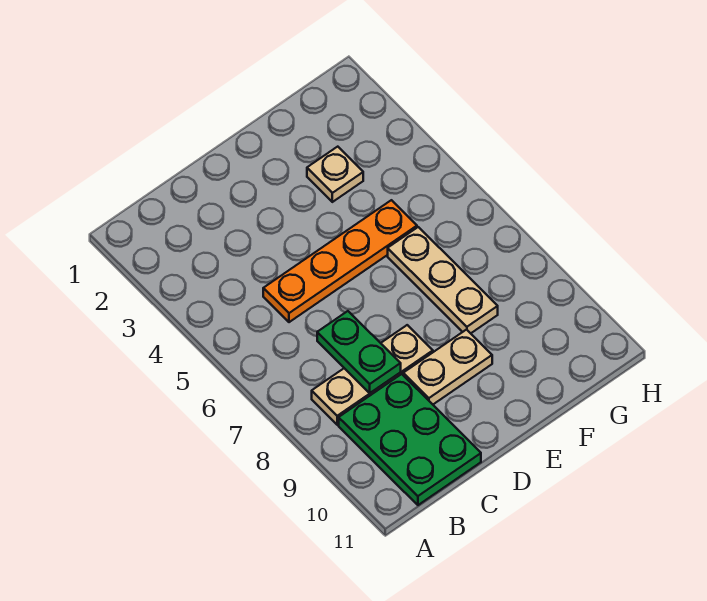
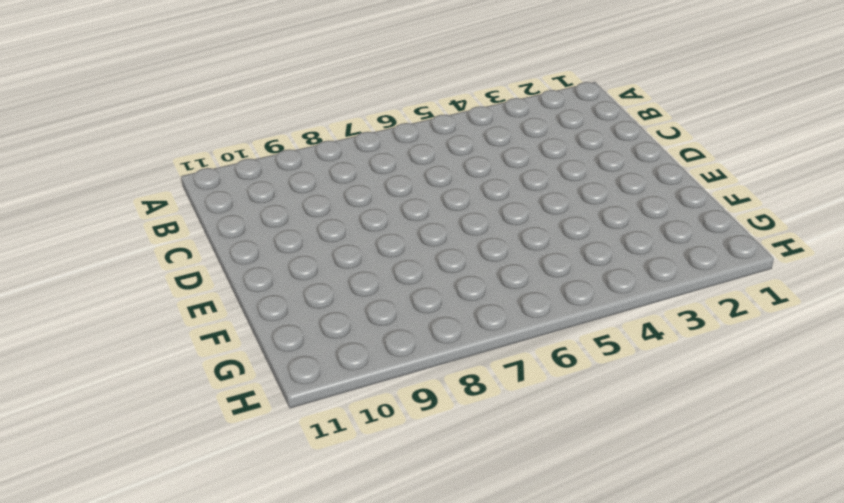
none -> tan 1x3 plate [312,325,433,425]
none -> green 2x3 plate [339,374,481,505]

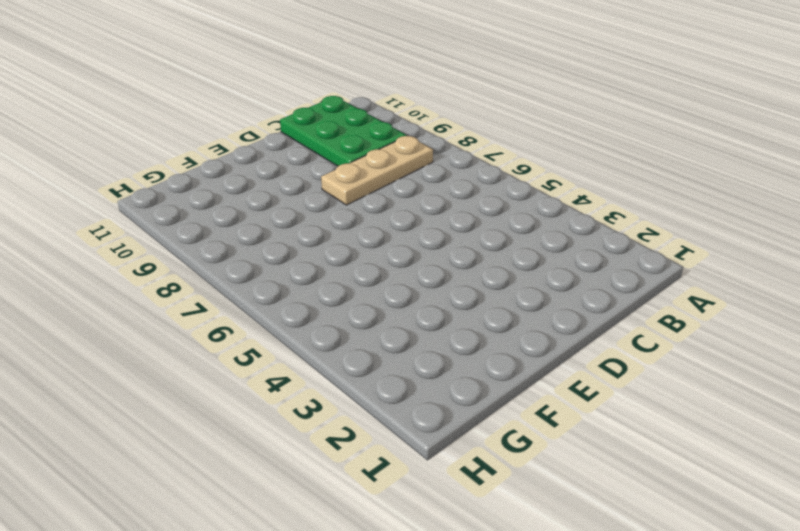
none -> orange 1x4 plate [263,200,417,322]
none -> tan 1x2 plate [403,330,492,404]

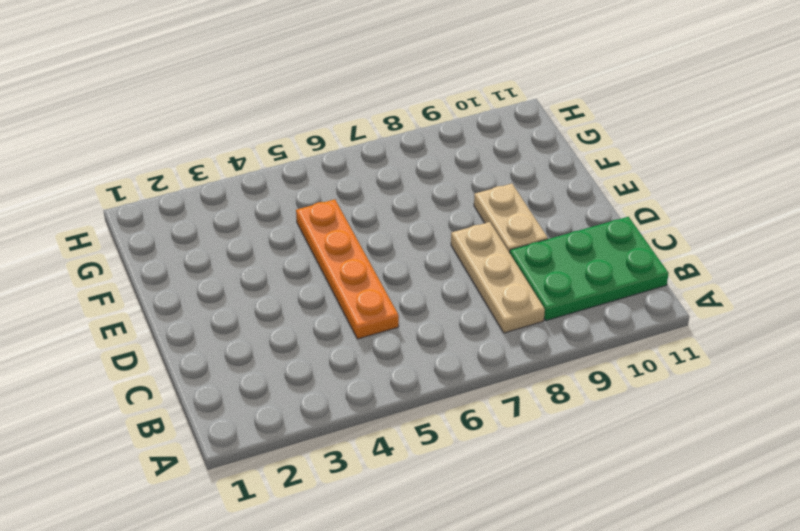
none -> tan 1x1 plate [307,147,363,202]
none -> tan 1x3 plate [388,227,498,333]

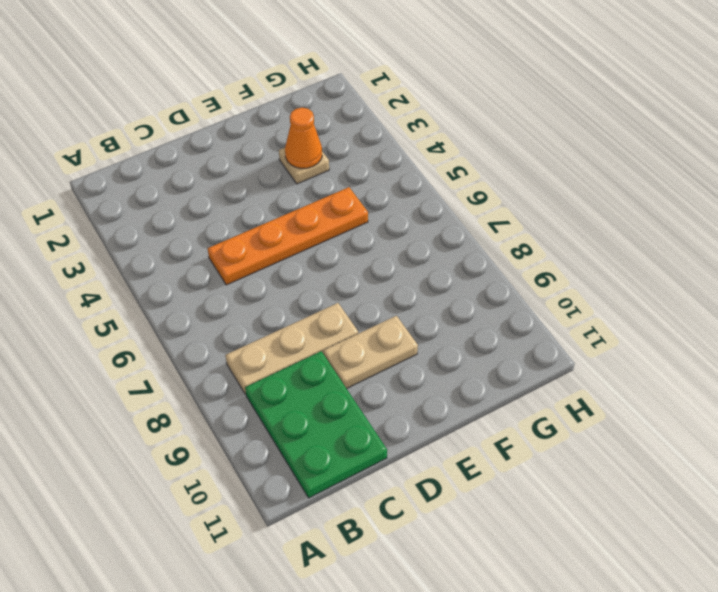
orange 1x1 cone [285,108,322,168] -> none
none -> tan 1x3 plate [388,227,498,333]
none -> green 1x2 plate [317,311,401,393]

